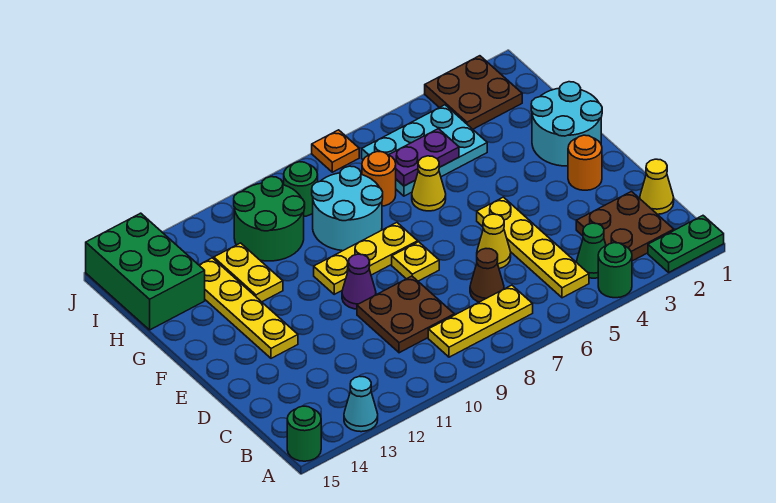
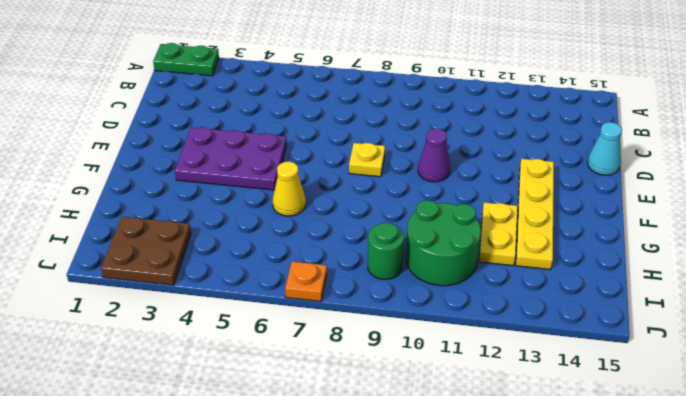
cyan 1x1 cone [588,122,622,175] -> cyan 1x1 cone moved to [344,376,378,432]
purple 2x3 plate [175,127,287,190] -> yellow 1x4 plate [477,197,589,298]
none -> green 1x1 round brick [598,243,632,298]
none -> green 1x1 round brick [287,406,321,461]
none -> brown 2x2 plate [576,192,674,261]

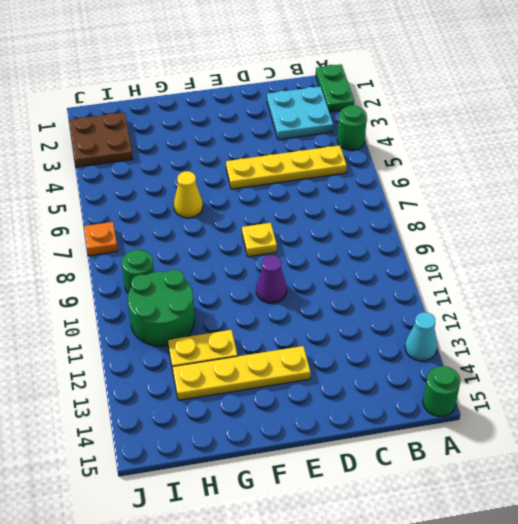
cyan 2x2 plate [267,87,333,140] -> brown 2x2 plate [576,192,674,261]
none -> green 1x1 cone [577,223,606,278]
none -> yellow 1x3 plate [428,285,533,357]
none -> yellow 1x1 cone [640,159,674,214]

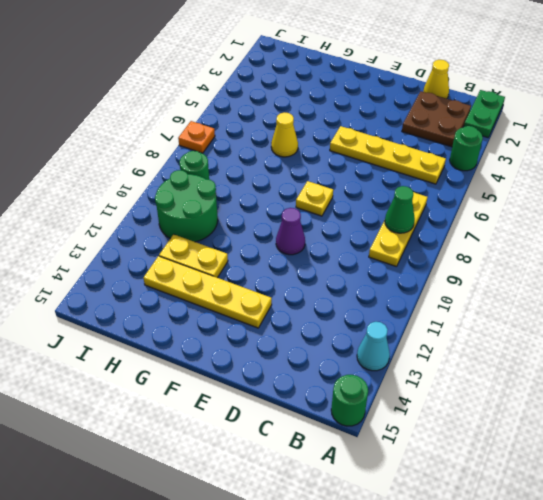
green 1x1 cone [385,186,415,233] -> green 1x1 cone moved to [577,223,606,278]
none -> brown 1x1 cone [470,249,504,302]
none -> brown 2x2 plate [357,276,454,353]
none -> yellow 1x1 cone [477,214,511,269]

